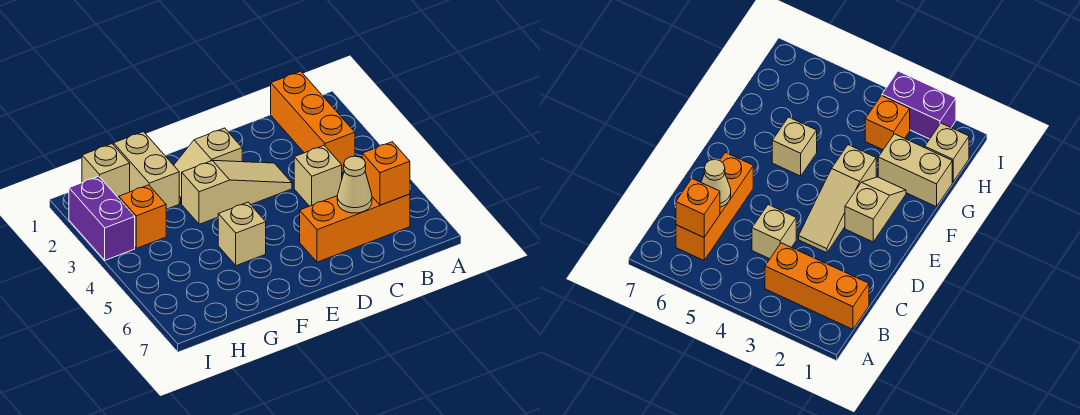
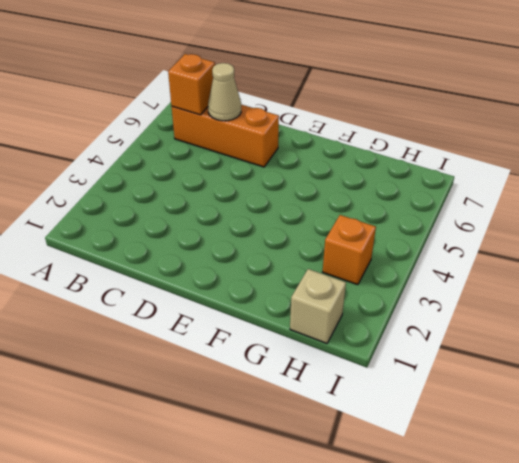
none -> orange 1x3 brick [271,71,355,170]
none -> tan 1x1 brick [294,146,342,206]
none -> tan 1x3 slope [182,160,292,224]

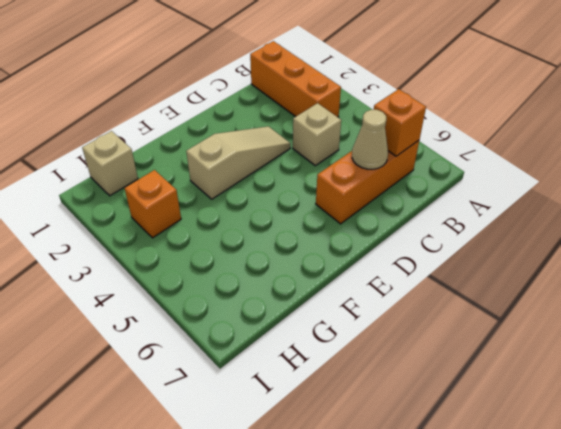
none -> tan 1x2 slope [174,128,242,204]
none -> tan 1x1 brick [218,202,266,266]
none -> tan 1x2 brick [114,132,179,209]

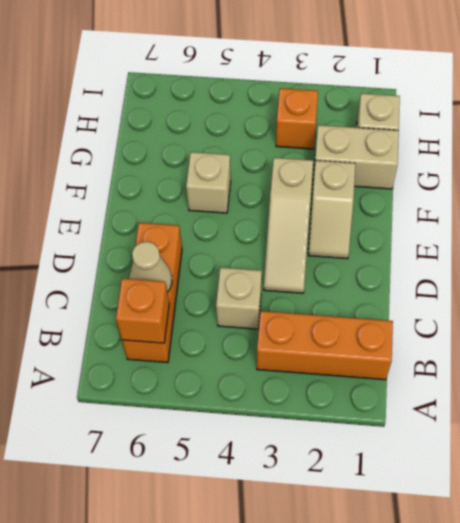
tan 1x2 slope [308,160,355,259] -> tan 1x2 slope turned to [174,128,242,204]
none -> purple 1x2 brick [69,176,135,260]

